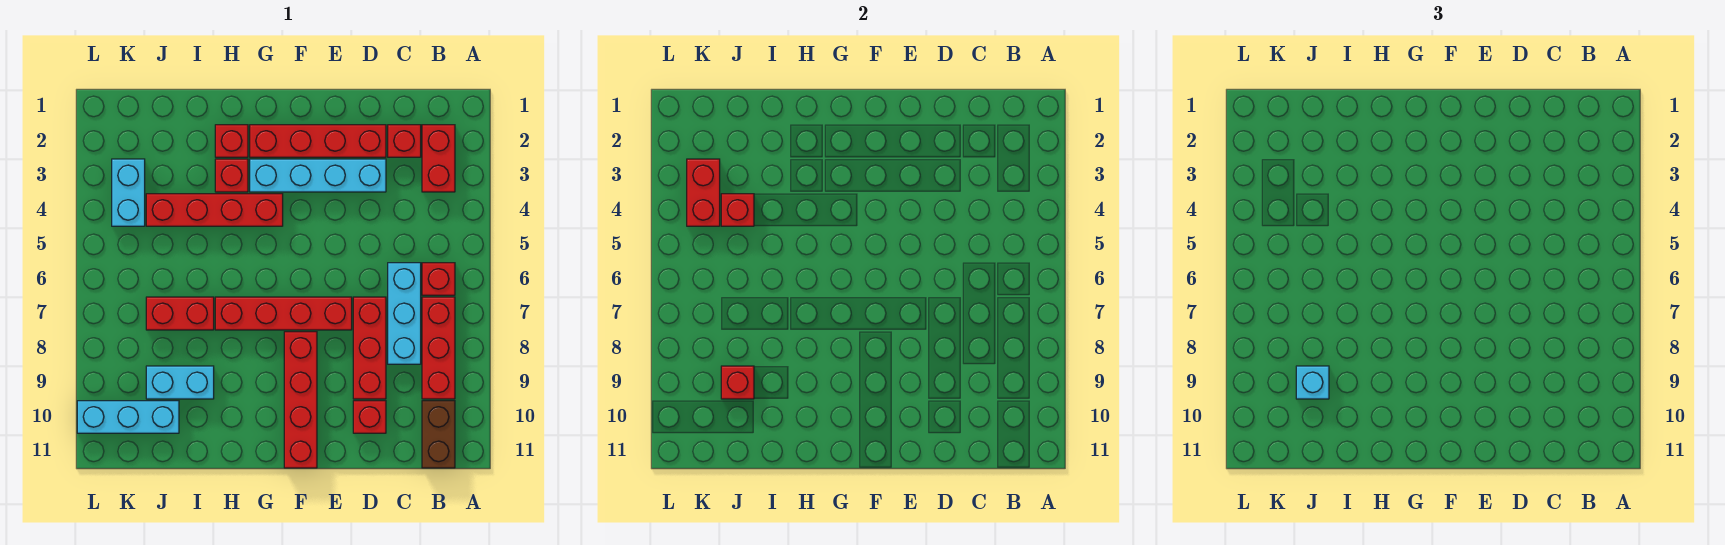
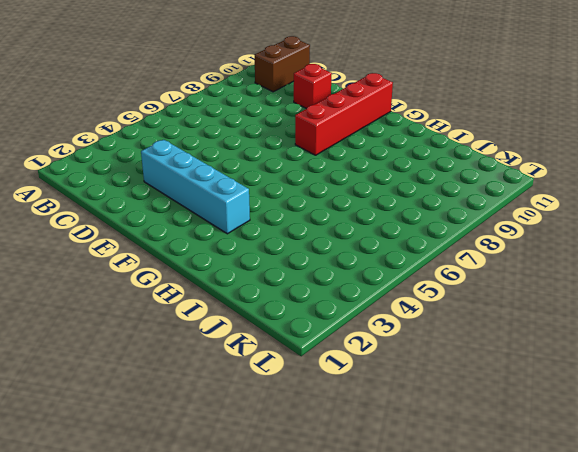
none -> red 1x2 brick [422,125,455,192]
none -> red 1x1 brick [422,263,455,295]
none -> red 1x3 brick [422,297,455,399]

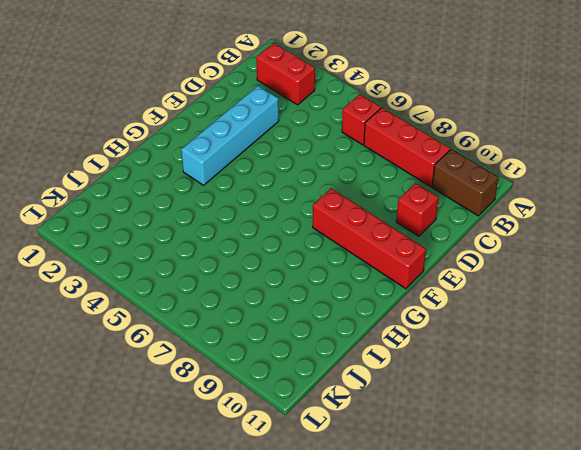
none -> red 1x1 brick [388,125,421,157]
none -> cyan 1x3 brick [388,263,421,364]
none -> red 1x4 brick [250,125,386,157]

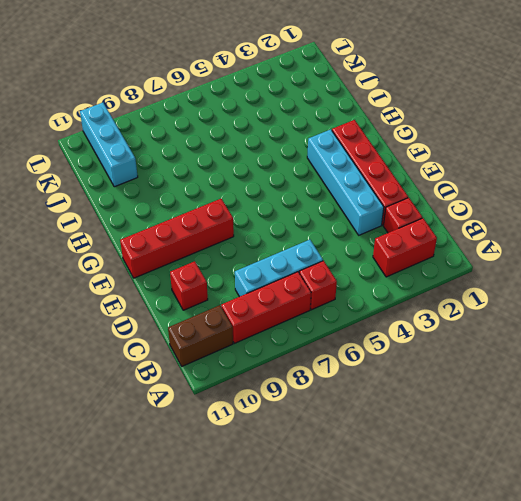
none -> red 1x3 brick [353,297,386,399]
none -> red 1x4 brick [215,297,352,330]
none -> red 1x4 brick [146,194,283,226]

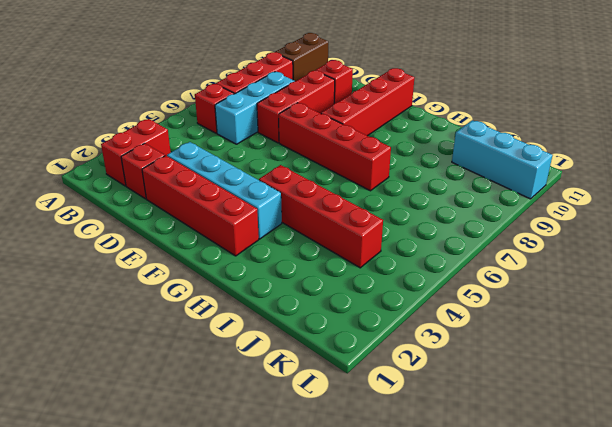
none -> red 1x1 brick [215,125,248,157]
none -> red 1x1 brick [215,159,248,192]
none -> red 1x2 brick [146,297,214,330]

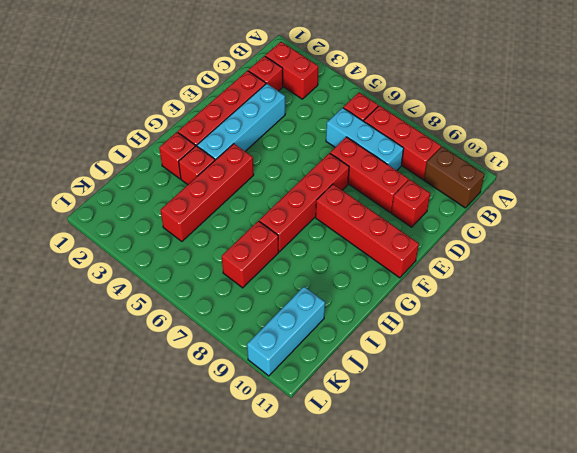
none -> cyan 1x2 brick [146,366,214,399]
none -> cyan 1x2 brick [112,159,145,226]
none -> red 1x1 brick [721,194,754,226]

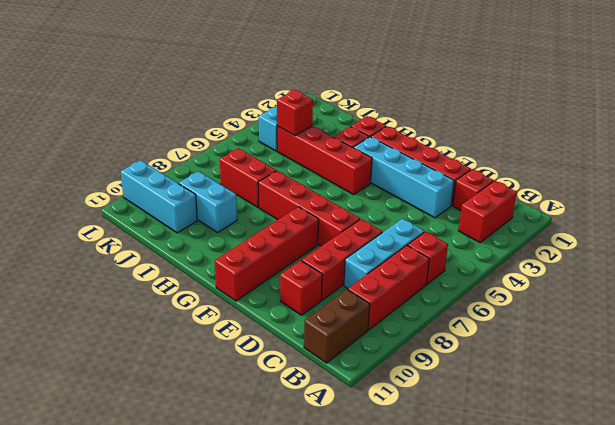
none -> red 1x1 brick [721,366,754,399]
none -> red 1x2 brick [687,159,720,226]
none -> cyan 1x1 brick [1296,366,1329,399]

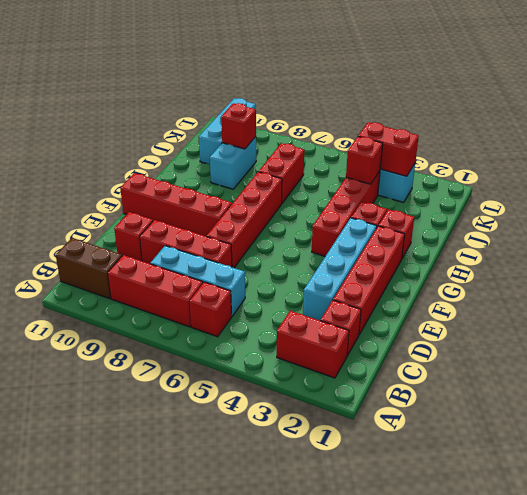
none -> cyan 1x1 brick [1296,366,1329,399]

